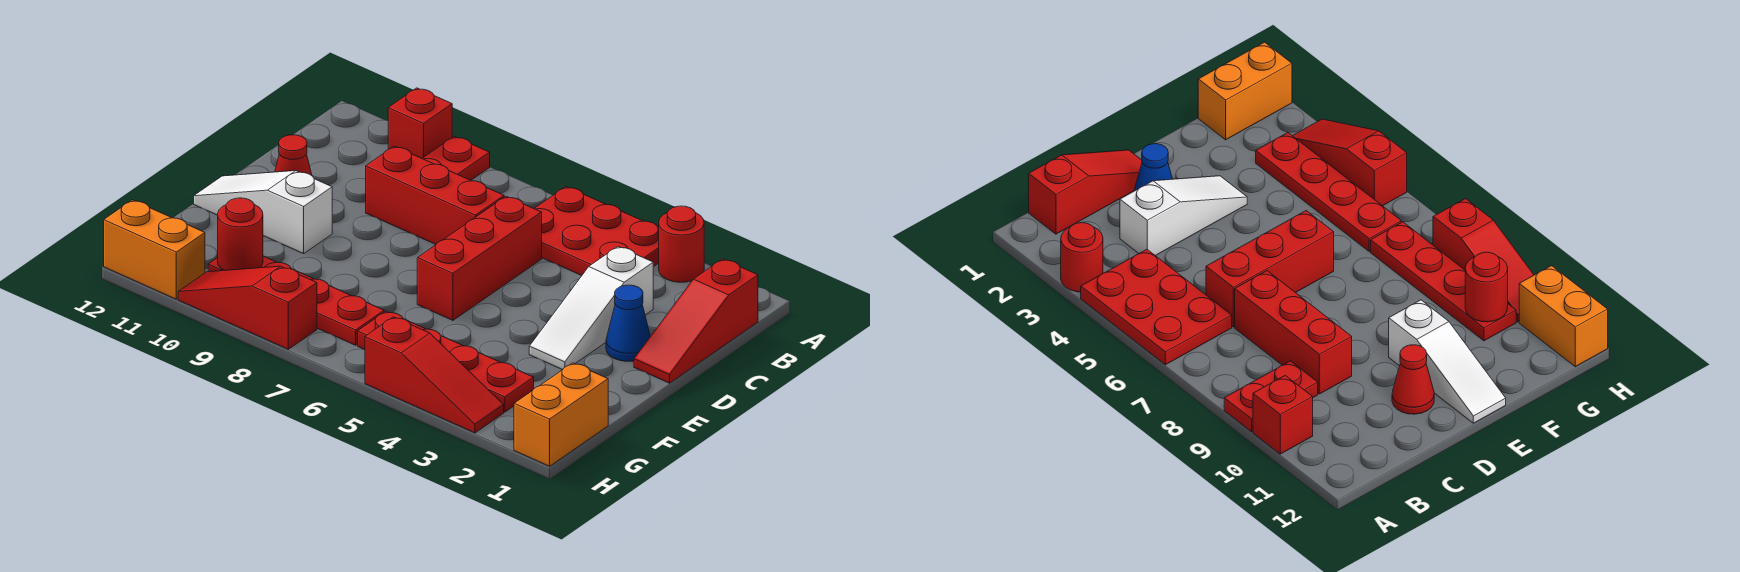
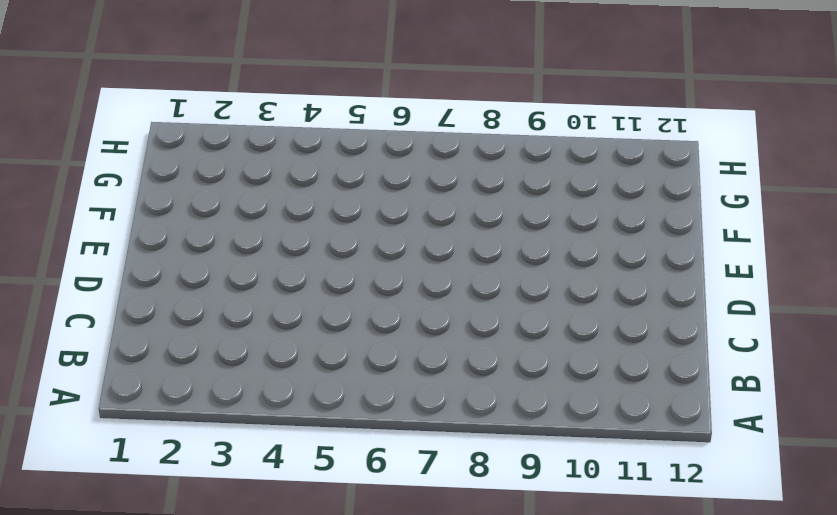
none -> red 1x1 round brick [659,206,704,282]
none -> red 2x3 plate [534,187,659,276]
none -> red 1x2 plate [422,137,490,180]

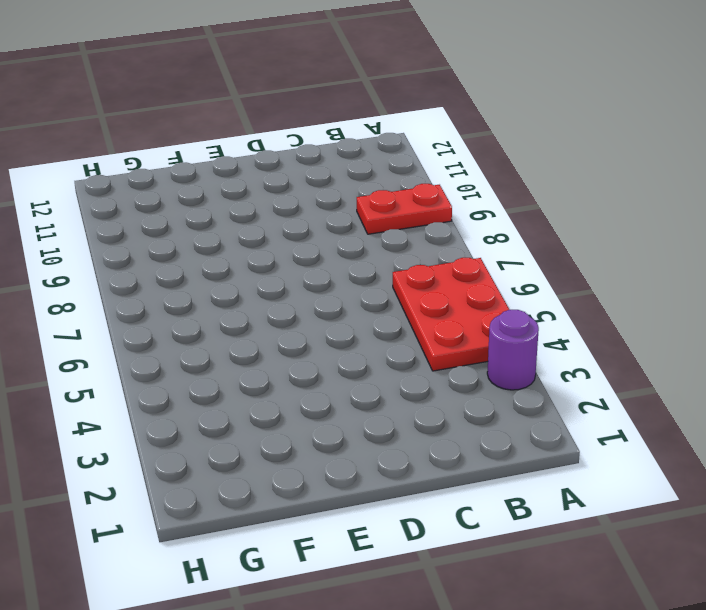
purple 1x1 round brick [487,310,539,390] -> red 1x1 round brick [659,206,704,282]
none -> red 1x1 brick [388,88,452,158]
none -> red 1x3 slope [634,259,758,383]
none -> white 1x3 slope [529,247,653,370]

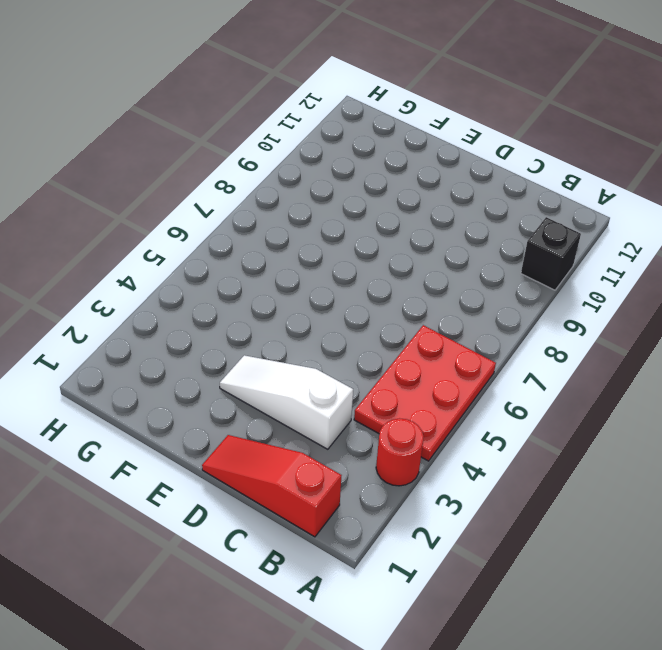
black 1x1 brick [521,217,581,290] -> red 1x1 brick [388,88,452,158]
none -> red 1x2 plate [422,137,490,180]
none -> red 1x3 brick [417,196,542,320]
none -> red 1x3 brick [366,146,504,244]

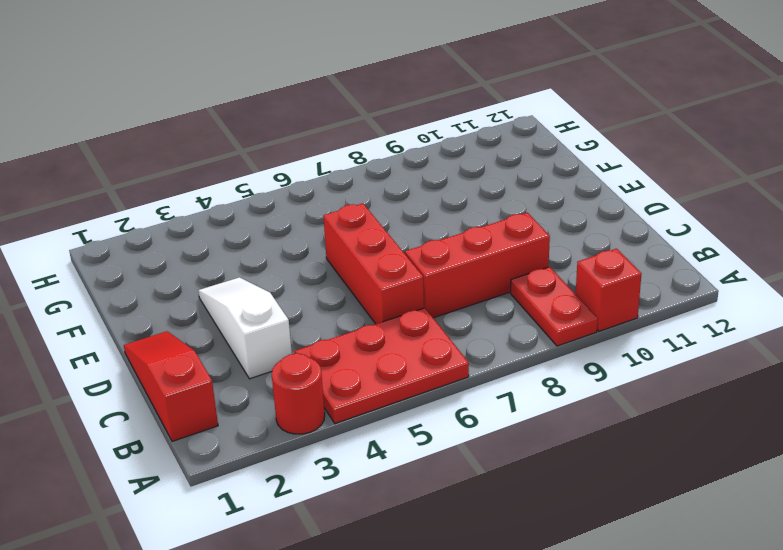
none -> blue 1x1 cone [606,285,651,361]
none -> red 1x1 cone [275,135,312,176]
none -> white 1x3 slope [194,171,332,254]

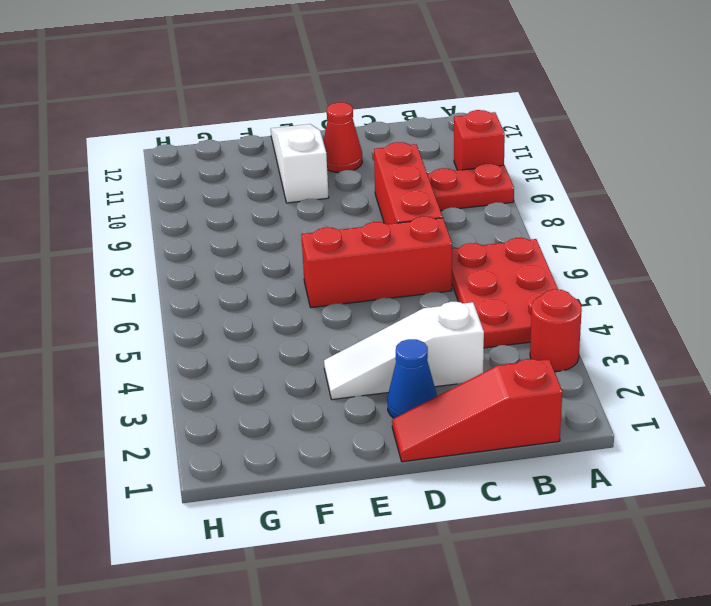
none -> orange 1x2 brick [514,363,608,466]
none -> red 1x4 plate [358,311,534,412]
none -> red 1x4 plate [208,256,384,345]

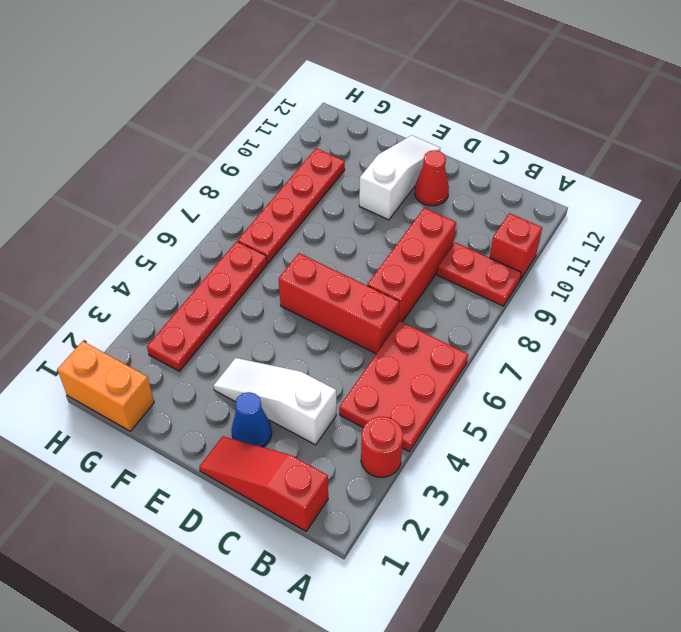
none -> red 1x3 slope [365,317,504,433]
none -> red 1x3 slope [178,266,317,349]
none -> orange 1x2 brick [104,200,205,299]

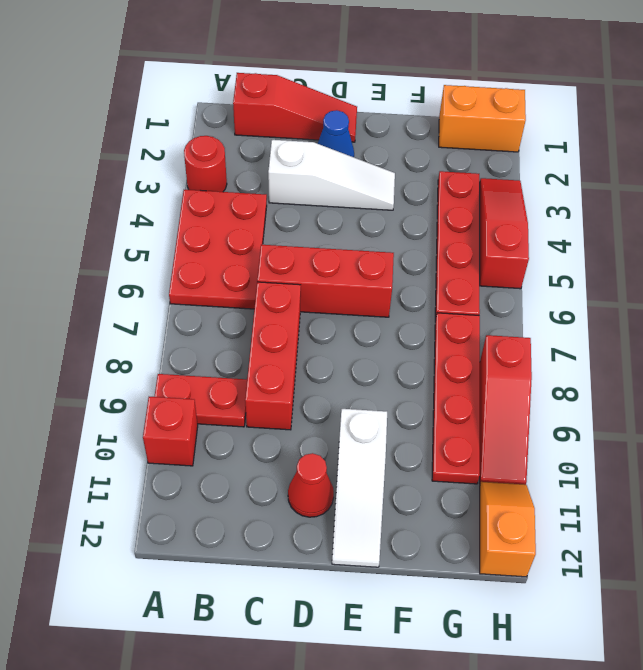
orange 1x2 slope [480,482,536,577] -> orange 1x2 brick [104,200,205,299]
none -> red 1x1 round brick [217,198,263,270]

